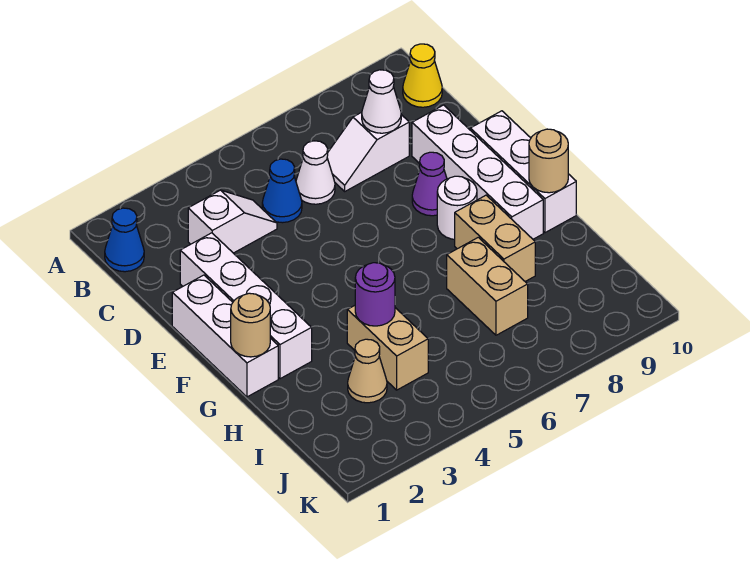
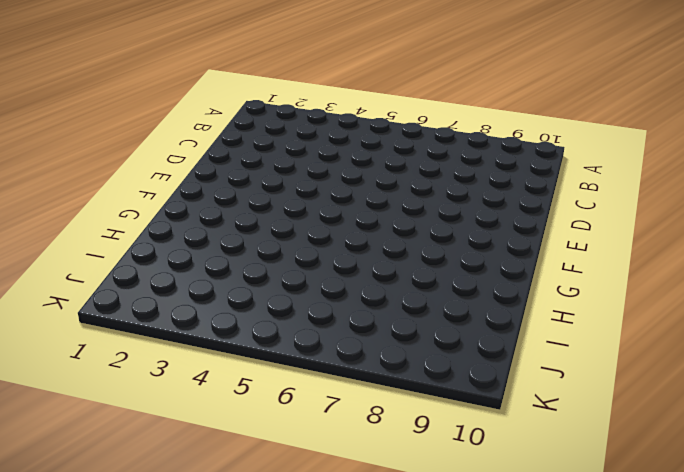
none -> blue 1x1 cone [105,208,144,272]
none -> yellow 1x1 cone [403,44,442,107]
none -> white 1x2 slope [188,190,277,253]

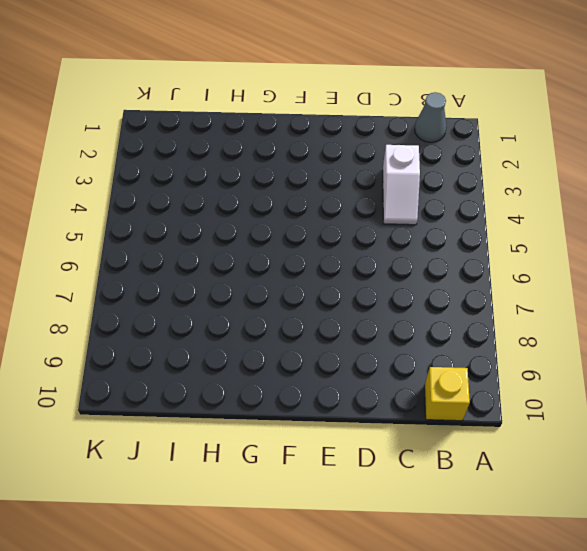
grey 1x1 cone [415,92,446,142] -> blue 1x1 cone [105,208,144,272]
yellow 1x1 brick [424,367,470,421] -> yellow 1x1 cone [403,44,442,107]
none -> blue 1x1 cone [262,159,302,223]
none -> white 1x1 cone [296,141,335,204]
none -> white 1x2 slope [327,112,409,191]

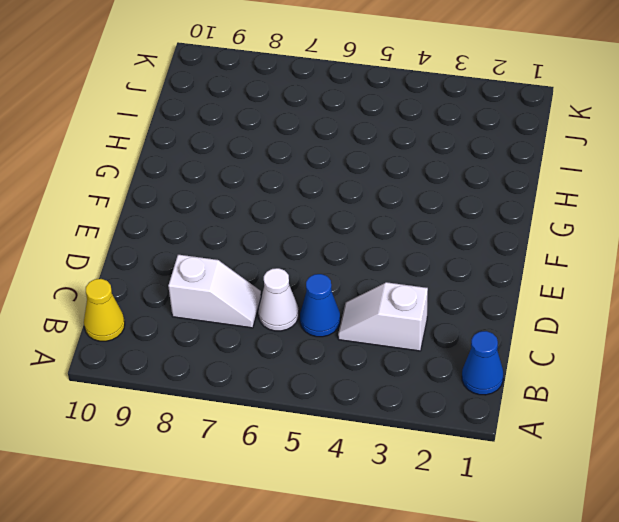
none -> white 1x4 brick [180,233,312,379]
none -> white 1x4 brick [412,105,543,239]
none -> white 1x3 brick [172,275,278,397]

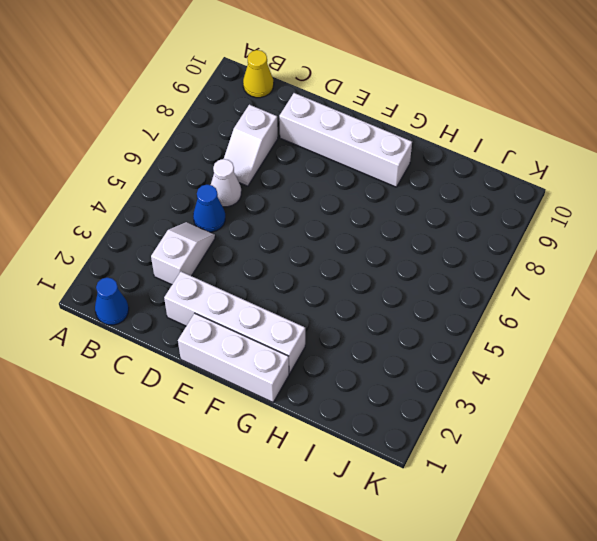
none -> purple 1x1 cone [412,152,447,216]
none -> white 1x3 brick [470,111,576,233]
none -> white 1x1 round brick [437,176,477,239]

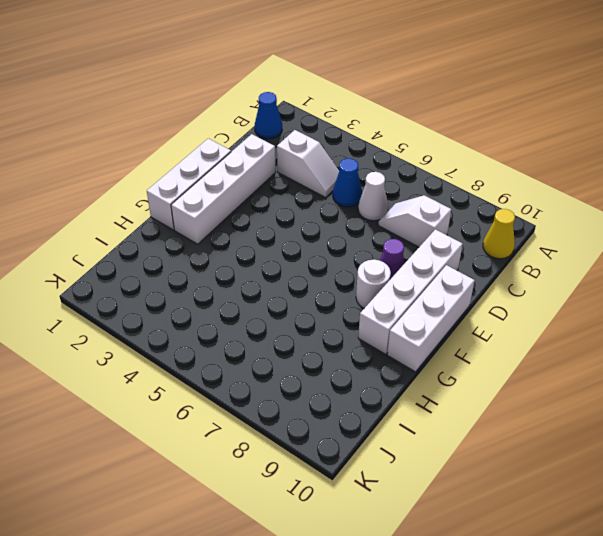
none -> tan 1x2 brick [455,195,535,281]
none -> tan 1x2 brick [347,306,428,390]
none -> tan 1x2 brick [447,237,528,335]

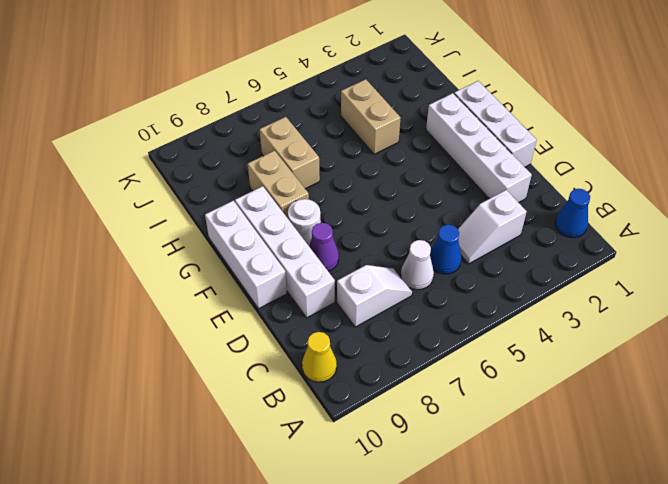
none -> tan 1x1 cone [348,339,387,403]
none -> white 1x1 cone [362,70,401,133]
none -> tan 1x1 round brick [231,293,270,357]

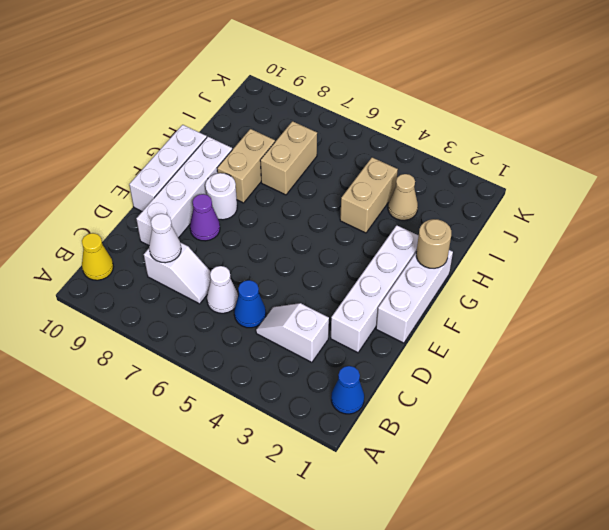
none -> tan 1x1 round brick [529,129,568,193]
none -> purple 1x1 round brick [355,263,395,326]

